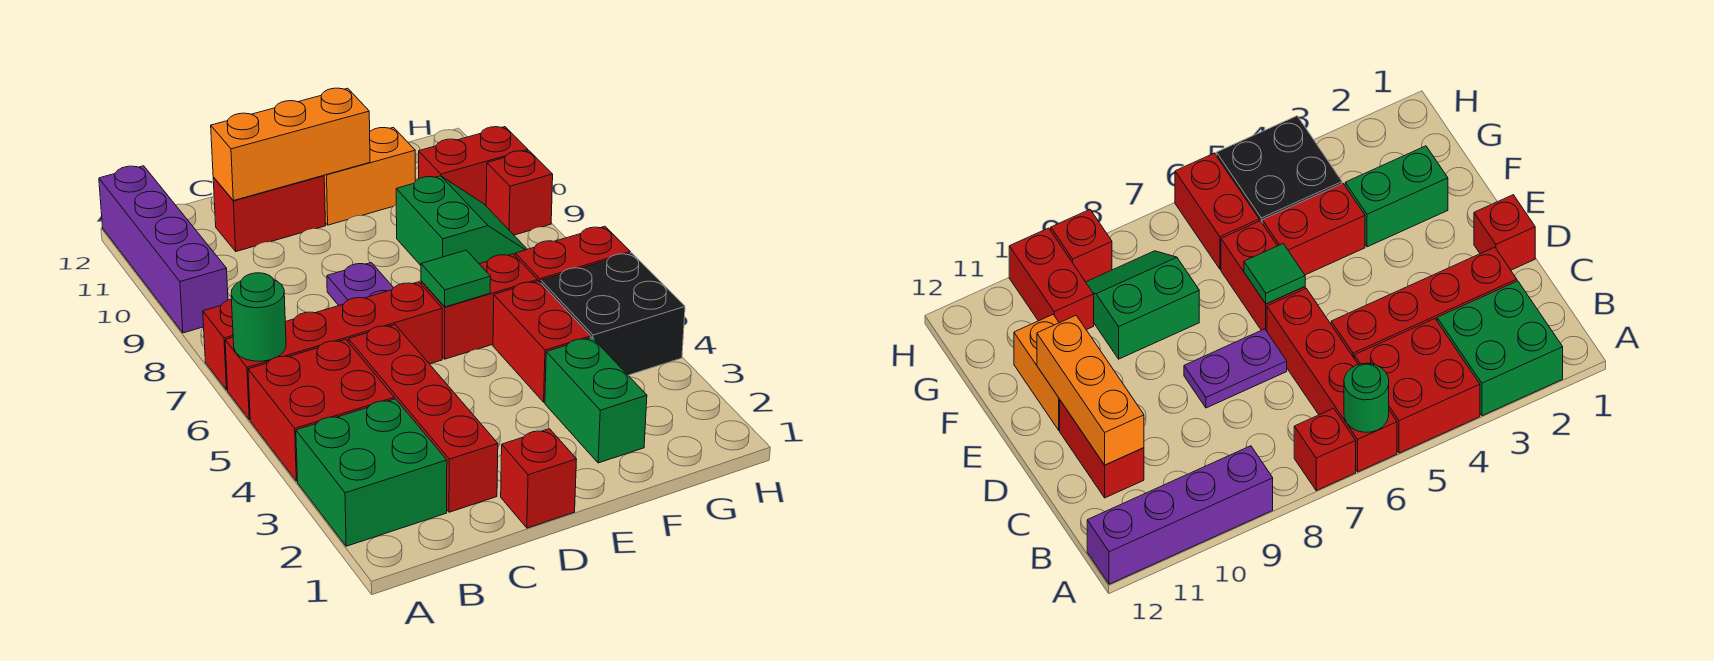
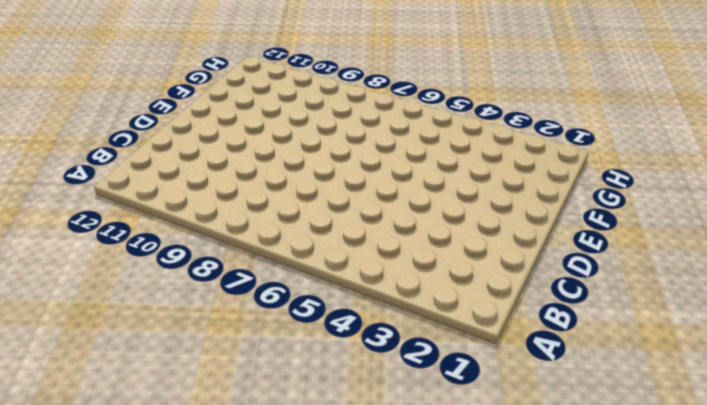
none -> green 2x2 brick [296,399,447,546]
none -> red 2x2 brick [248,339,395,481]
none -> red 1x4 brick [225,282,442,420]

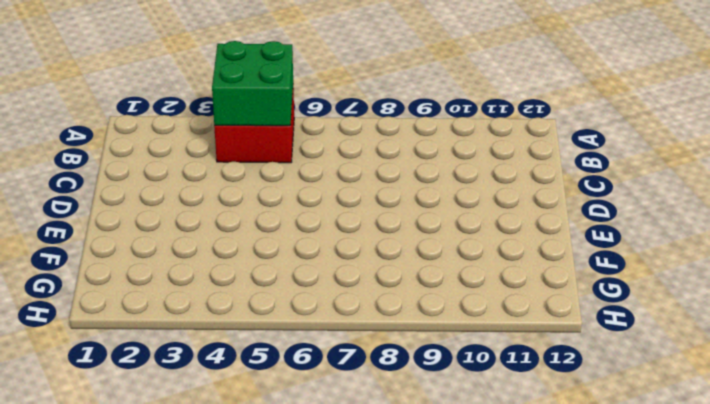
green 2x2 brick [212,41,293,126] -> green 2x2 brick moved to [296,399,447,546]
none -> red 1x4 brick [225,282,442,420]
none -> red 1x1 brick [203,299,233,390]
none -> purple 1x4 brick [99,166,228,333]

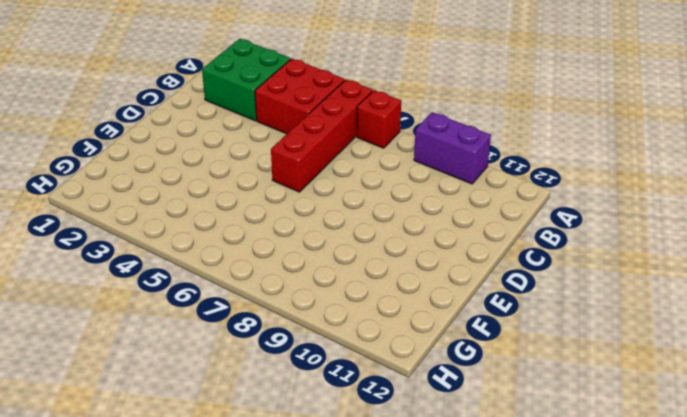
purple 1x2 brick [414,112,491,184] -> purple 1x4 brick [99,166,228,333]
none -> red 1x4 brick [348,325,498,512]
none -> red 1x2 brick [213,175,326,251]
none -> red 1x1 brick [501,429,577,528]

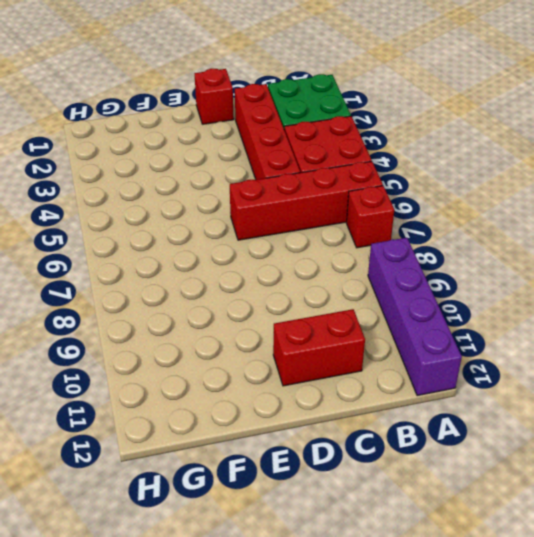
none -> purple 1x2 plate [327,263,393,305]
none -> red 1x2 brick [421,254,538,359]
none -> orange 1x2 brick [324,127,415,225]

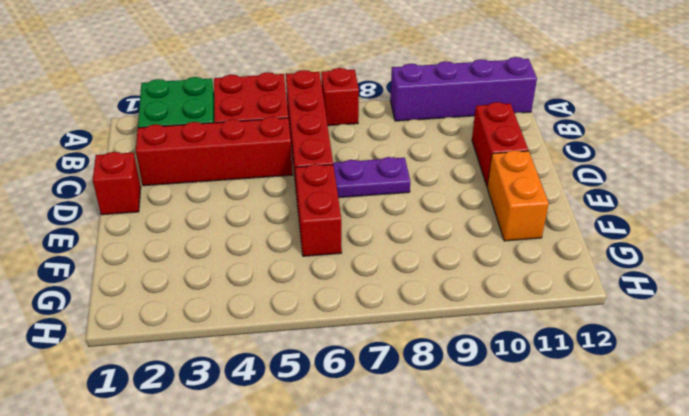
none -> green 1x2 brick [545,338,647,463]
none -> red 1x2 brick [493,281,591,402]
none -> green 2x2 slope [396,176,527,265]

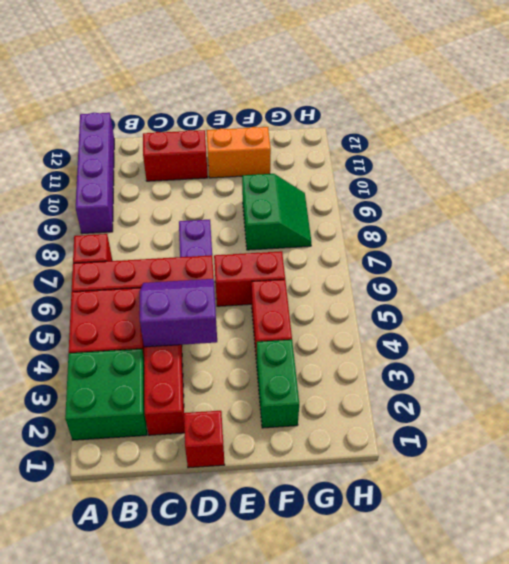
purple 2x2 slope [140,279,217,347] -> none
none -> black 2x2 brick [541,253,685,375]
none -> red 1x2 brick [515,226,630,283]
none -> red 1x2 brick [419,127,528,205]

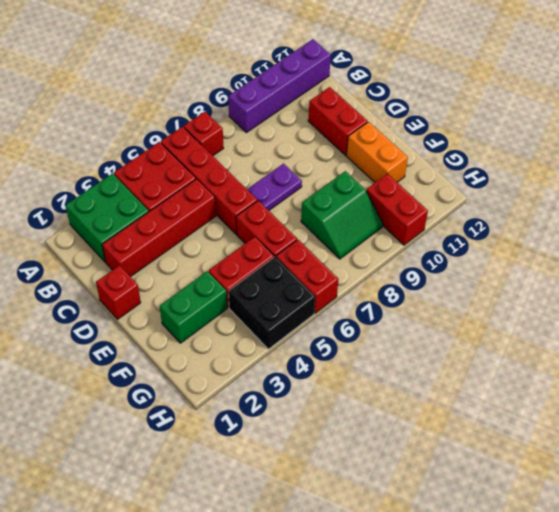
none -> red 1x1 brick [486,151,553,235]
none -> green 1x1 round brick [231,273,286,361]
none -> orange 1x3 brick [211,88,370,201]

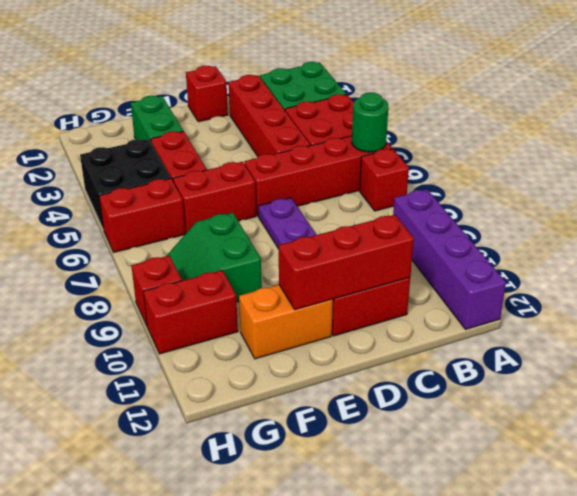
red 1x3 brick [279,215,414,310] -> orange 1x3 brick [211,88,370,201]
none -> green 1x1 tile [421,250,491,307]

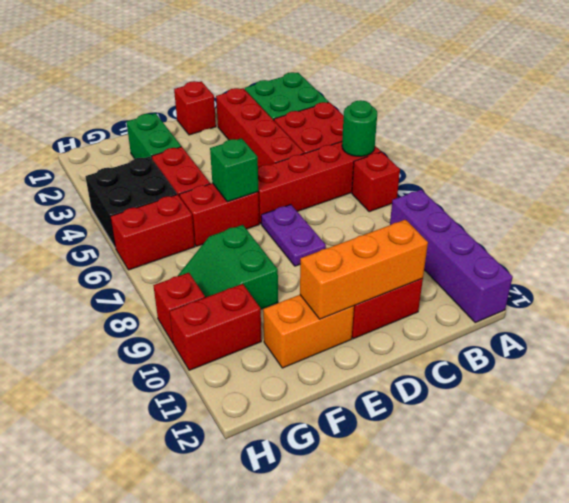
green 1x1 brick [210,138,258,202] -> green 1x1 tile [421,250,491,307]

